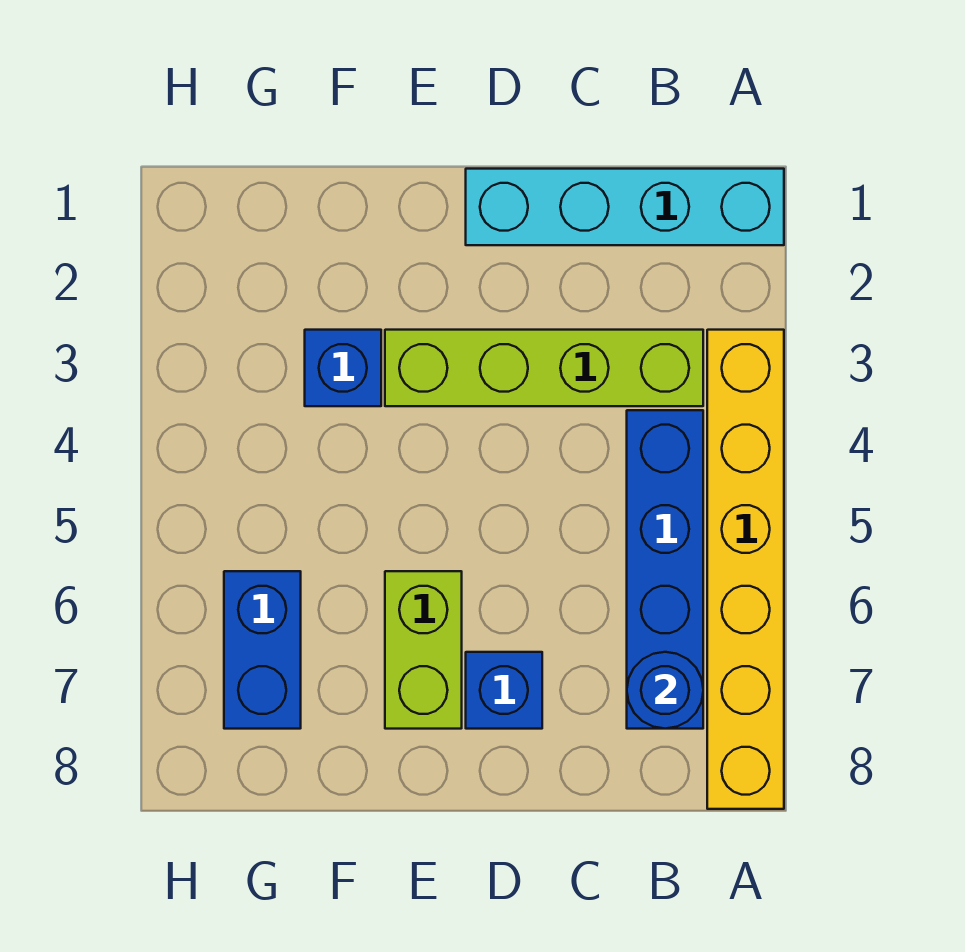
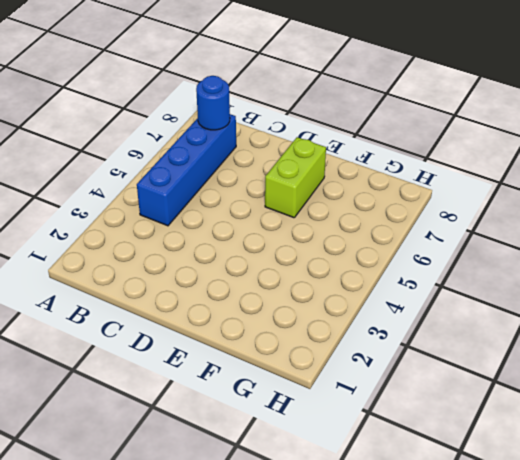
none -> cyan 1x4 brick [466,169,784,245]
none -> yellow 1x6 brick [707,330,784,809]

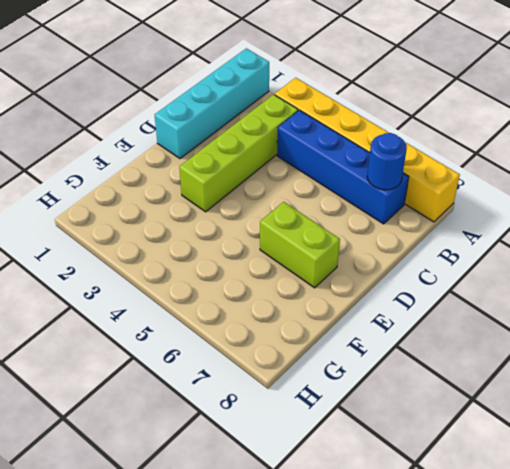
none -> blue 1x1 brick [466,652,542,729]
none -> blue 1x1 brick [305,330,381,406]

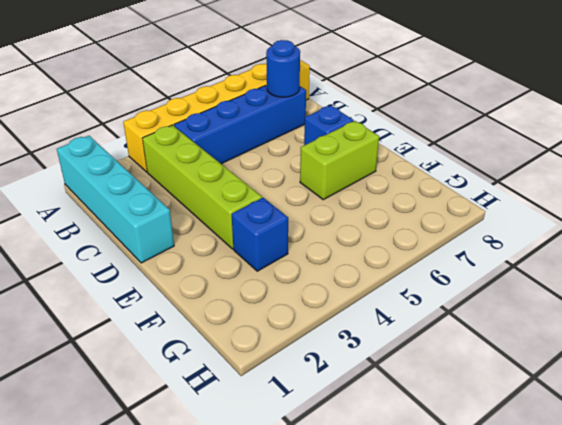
none -> blue 1x2 brick [224,571,301,729]

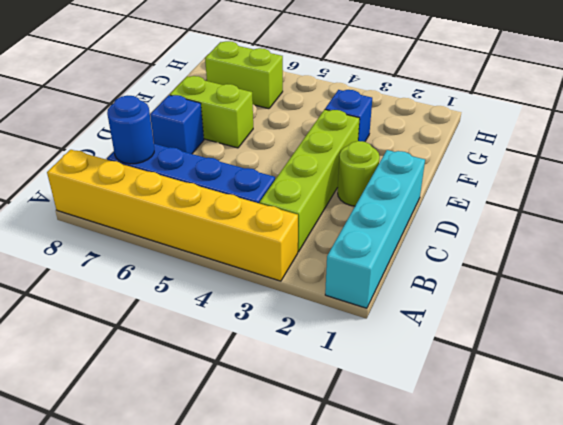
lime 1x1 round brick [338,141,380,206] -> none
lime 1x2 brick [205,41,283,109] -> blue 1x2 brick [224,571,301,729]

